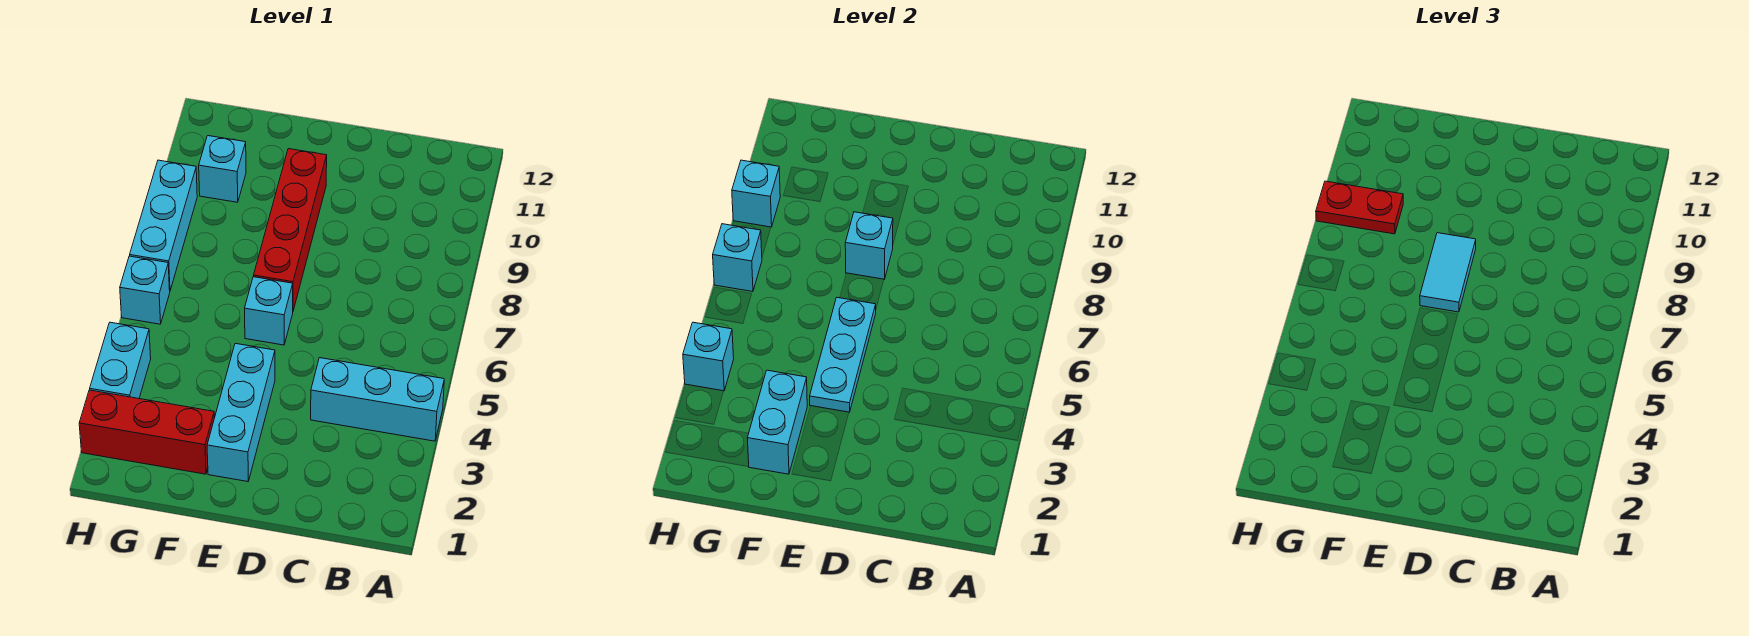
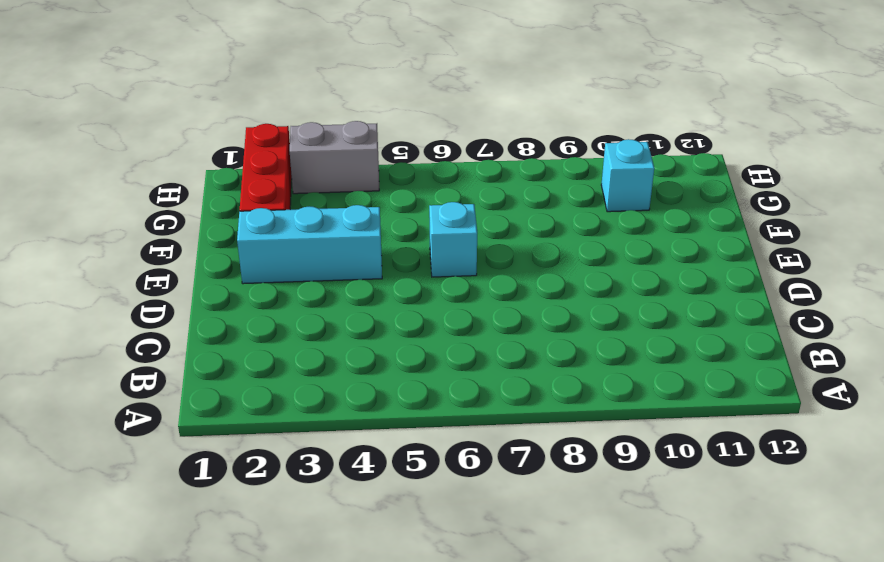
grey 1x2 brick [290,121,379,194] -> cyan 1x2 brick [90,322,151,399]
none -> cyan 1x3 brick [311,358,444,441]
none -> red 1x4 brick [254,149,327,311]
none -> cyan 1x1 brick [120,256,170,324]

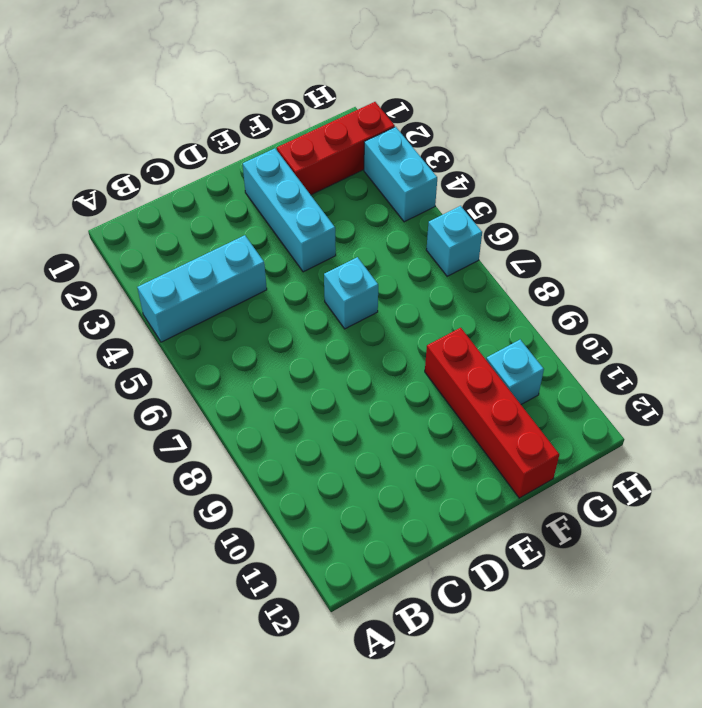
red 1x4 brick [425,328,559,498] -> red 1x4 brick moved to [254,149,327,311]
none -> cyan 1x3 brick [130,160,197,290]
none -> cyan 1x3 plate [810,298,876,412]
none -> cyan 1x1 brick [845,212,893,279]

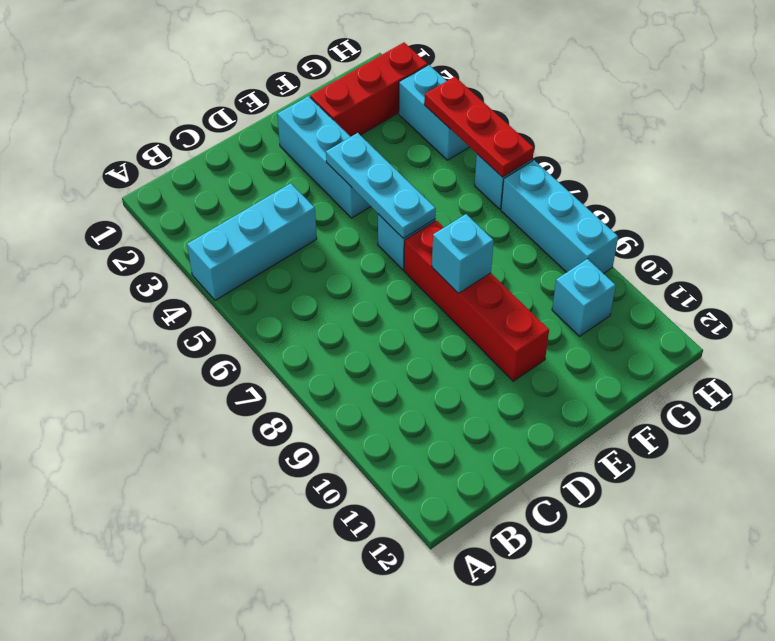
red 1x3 plate [424,77,534,177] -> cyan 1x1 brick [683,322,734,391]
none -> cyan 1x2 brick [747,370,807,474]
none -> cyan 1x1 brick [713,224,762,292]
none -> cyan 1x1 brick [732,160,780,227]

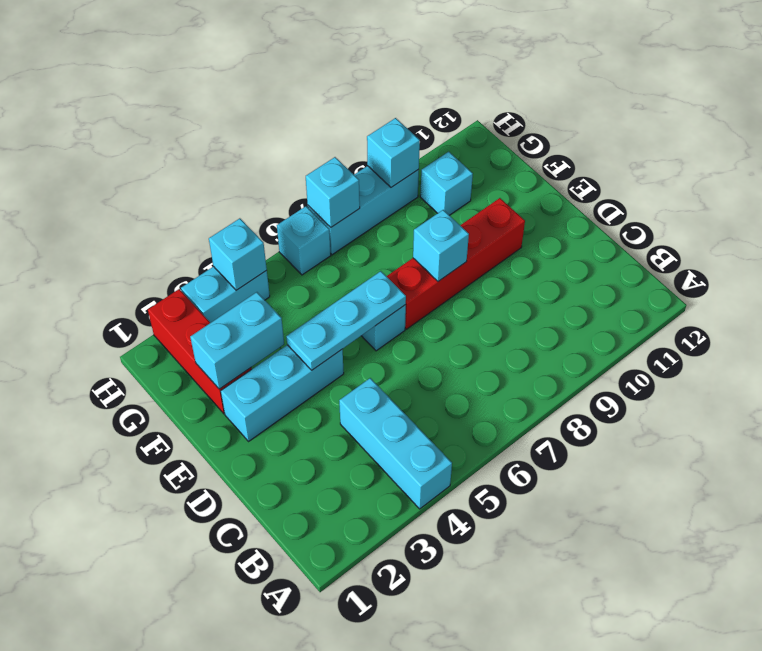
none -> cyan 1x2 tile [1420,233,1476,312]
none -> red 1x2 plate [1316,181,1403,234]

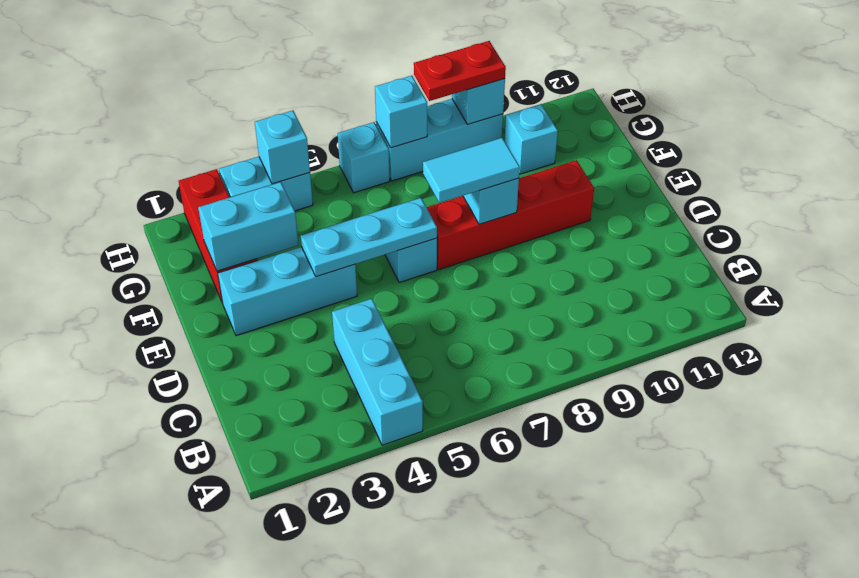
red 1x2 plate [414,41,506,101] -> red 1x2 plate turned to [1316,181,1403,234]

